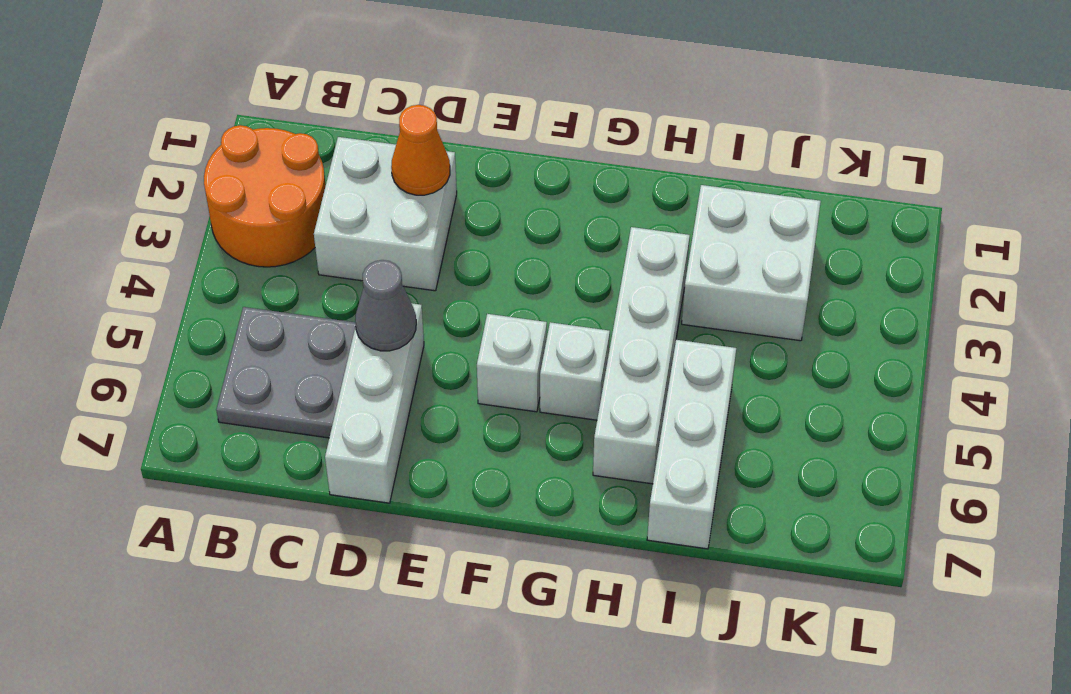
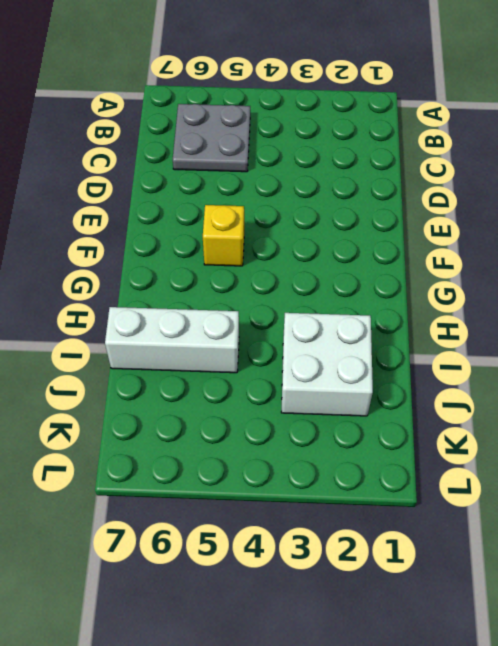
yellow 1x1 brick [203,205,244,266] -> white 1x1 brick [477,314,547,412]
none -> orange 2x2 round brick [204,125,326,267]
none -> white 2x2 brick [314,137,457,291]

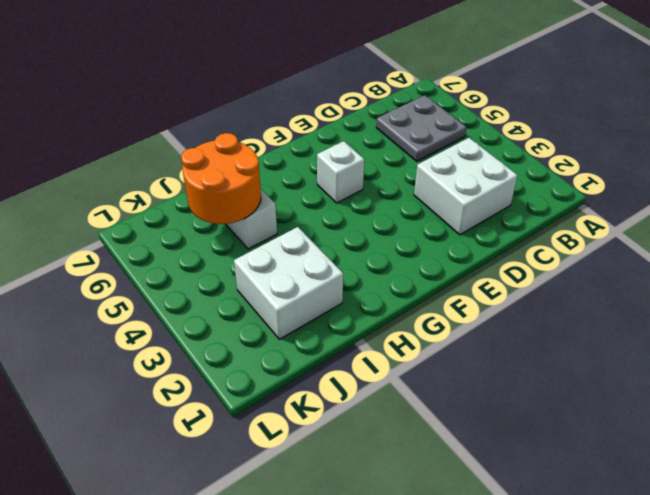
orange 2x2 round brick [181,133,261,224] -> orange 2x2 round brick moved to [204,125,326,267]
none -> white 1x3 brick [325,303,424,503]
none -> white 1x1 brick [540,322,610,420]

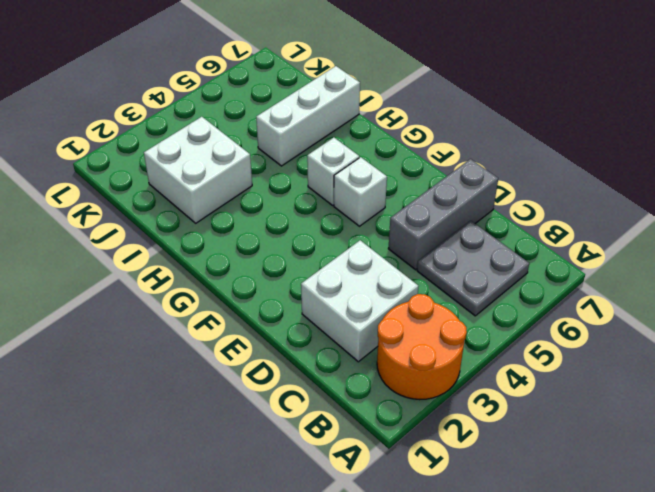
grey 1x3 brick [388,159,498,270] -> white 1x3 brick [325,303,424,503]
none -> white 1x4 brick [593,227,690,484]
none -> orange 1x1 cone [391,105,450,195]

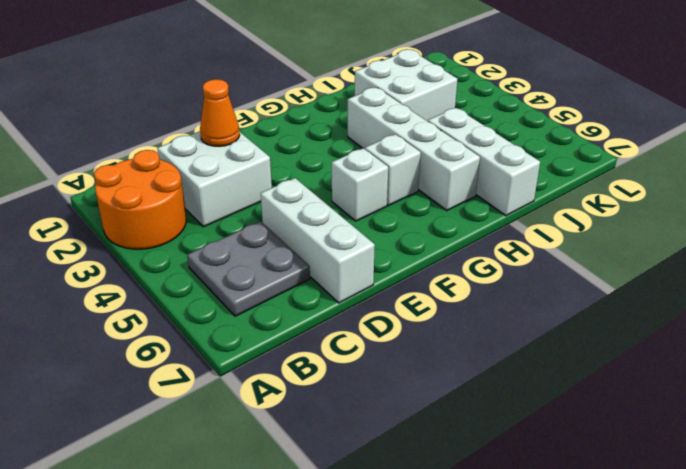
none -> grey 1x1 cone [355,260,416,351]

